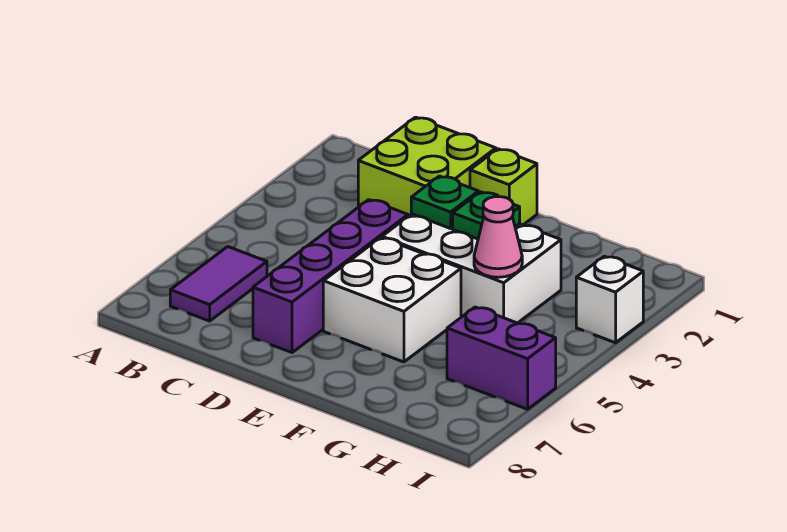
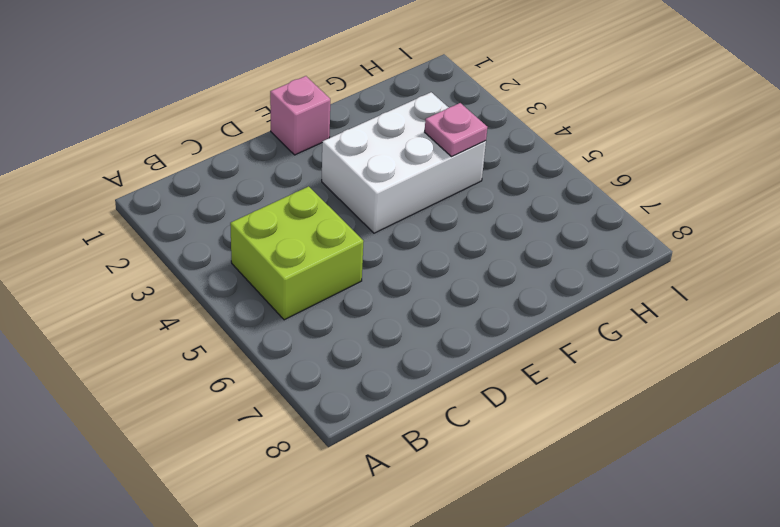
lime 2x2 brick [230,186,364,320] -> lime 2x2 brick moved to [358,117,496,216]
pink 1x1 brick [270,76,330,155] -> lime 1x1 brick [470,149,537,225]
pink 1x1 plate [425,103,487,157] -> pink 1x1 cone [474,197,522,277]
none -> purple 1x2 tile [170,247,267,321]
none -> purple 1x4 brick [253,200,408,353]

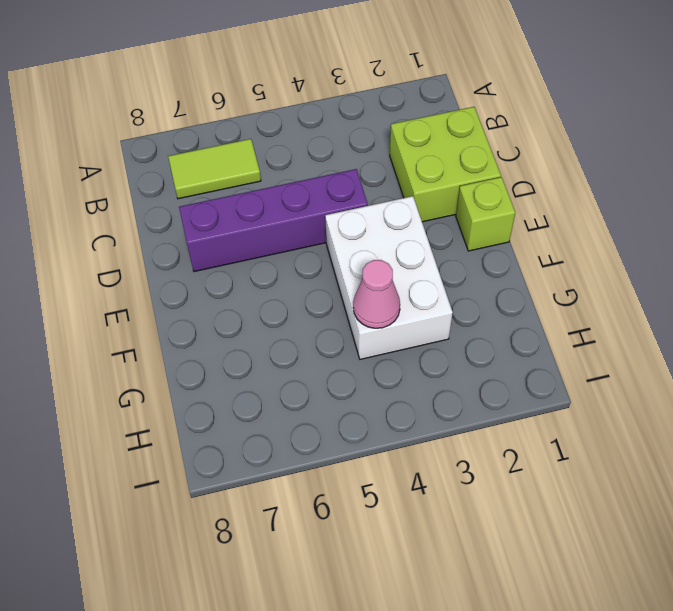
lime 1x2 tile [168,139,261,199] -> purple 1x2 tile [170,247,267,321]
none -> white 2x2 brick [323,238,461,362]
none -> purple 1x2 brick [447,307,556,409]

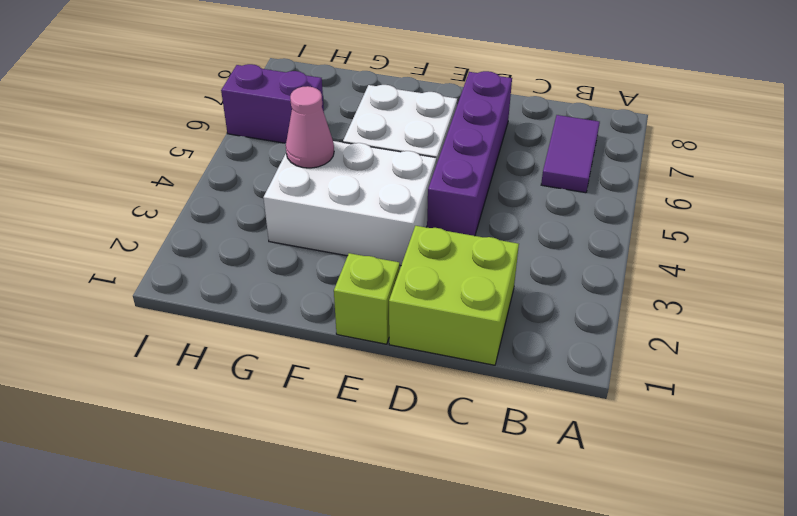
none -> white 1x1 brick [576,256,643,343]
none -> green 1x1 plate [411,176,479,229]

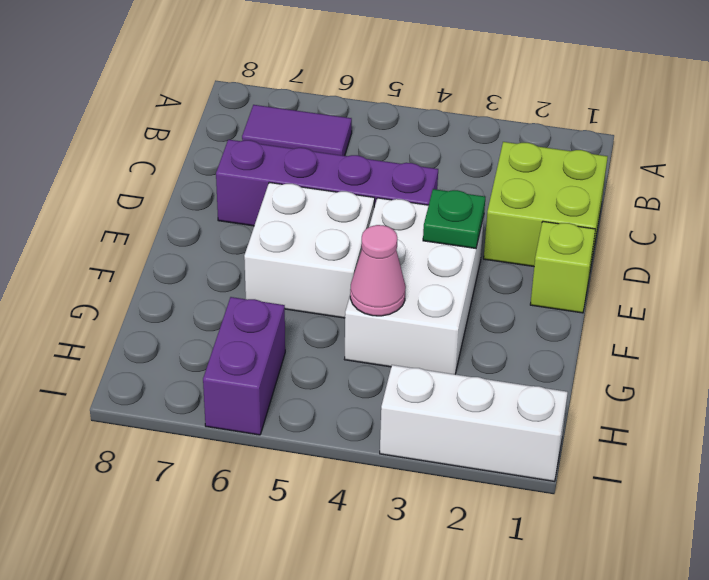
white 1x3 brick [380,365,568,481] -> white 1x1 brick [576,256,643,343]
none -> green 1x1 plate [453,192,520,239]

